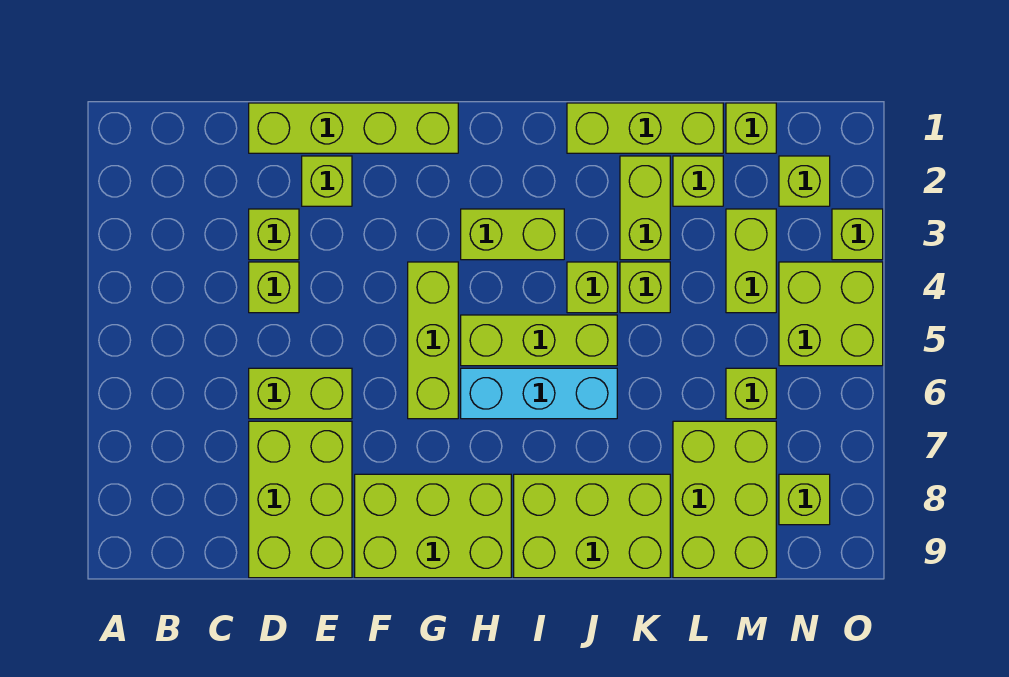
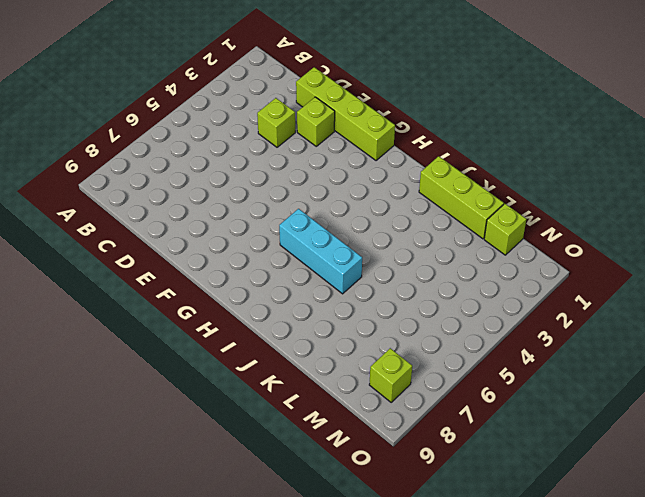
none -> lime 1x1 brick [249,262,299,313]
none -> lime 1x2 brick [249,368,352,419]
none -> lime 2x3 brick [249,421,352,578]

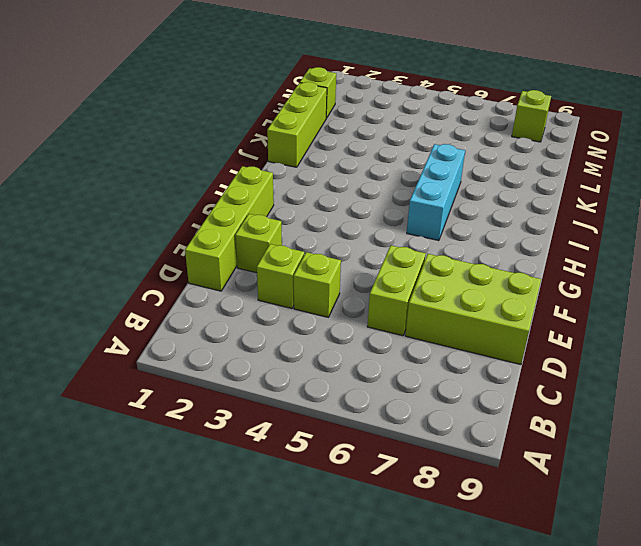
none -> lime 2x3 brick [355,474,511,578]
none -> lime 1x3 brick [408,262,458,419]
none -> lime 1x2 brick [461,209,564,260]

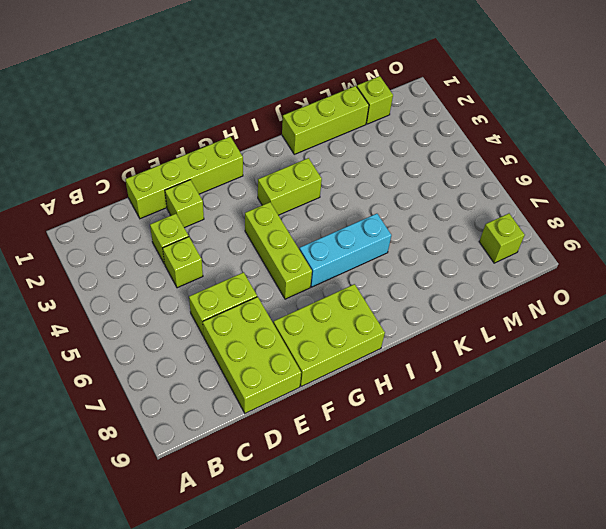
none -> lime 1x3 brick [461,315,617,366]
none -> lime 2x3 brick [514,474,670,578]
none -> lime 1x1 brick [567,262,617,313]

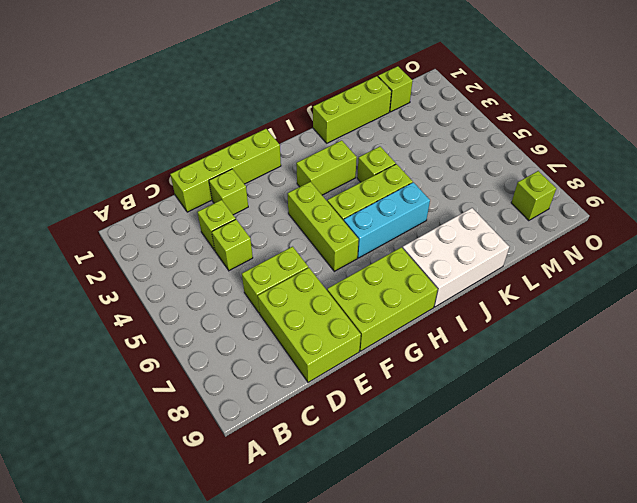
white 2x3 brick [403,208,509,307] -> lime 2x3 brick [514,474,670,578]
none -> lime 1x2 brick [620,156,670,260]
none -> lime 1x1 brick [620,262,670,313]
none -> lime 1x1 brick [673,156,723,206]

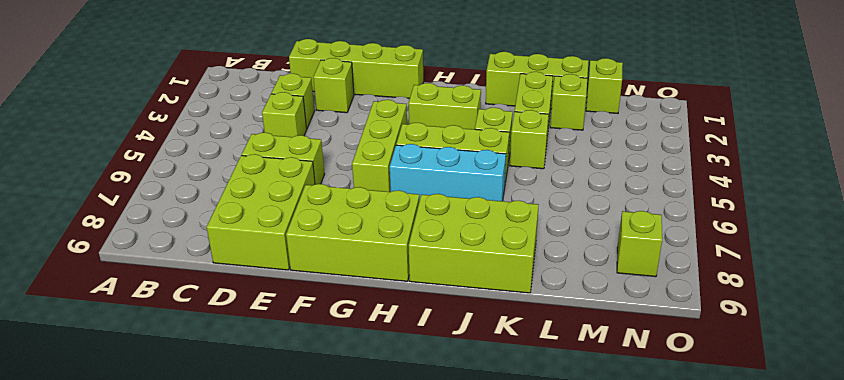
none -> lime 2x3 brick [673,421,776,578]
none -> lime 1x2 brick [726,209,776,313]
none -> lime 1x1 brick [726,368,776,419]

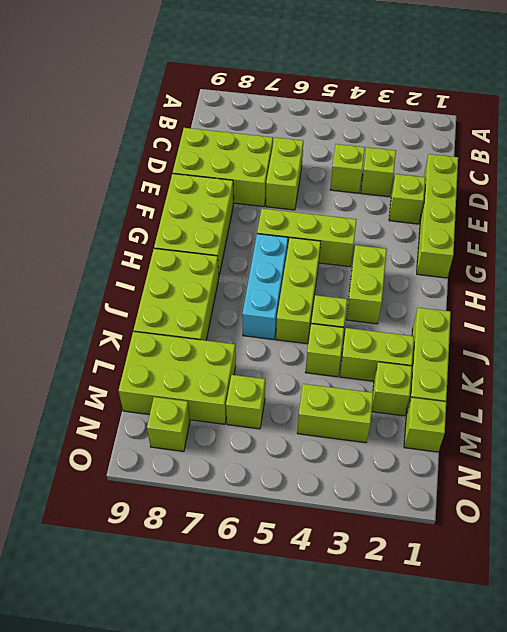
none -> lime 1x1 brick [779,156,830,206]
none -> lime 2x2 brick [779,262,883,366]
none -> lime 1x1 brick [832,209,883,260]

